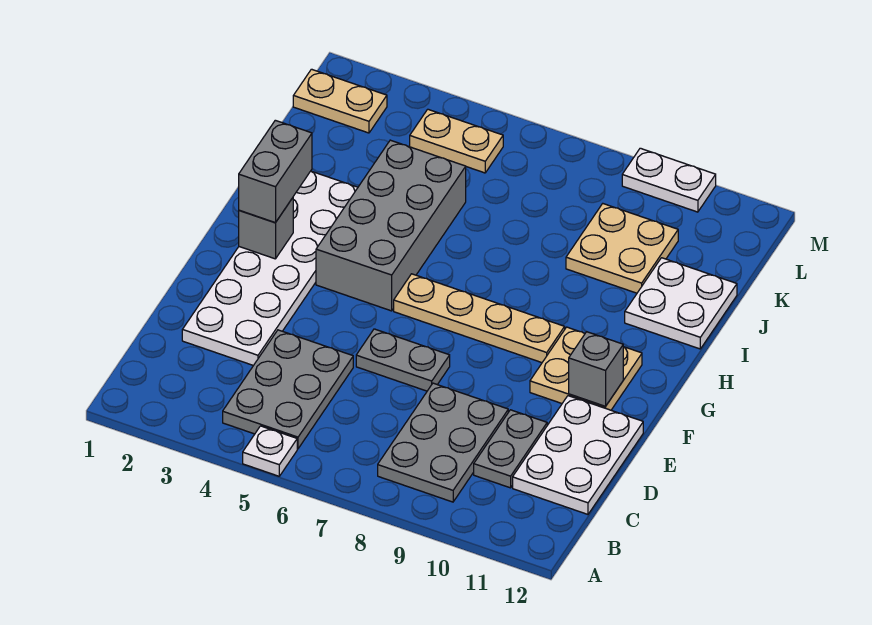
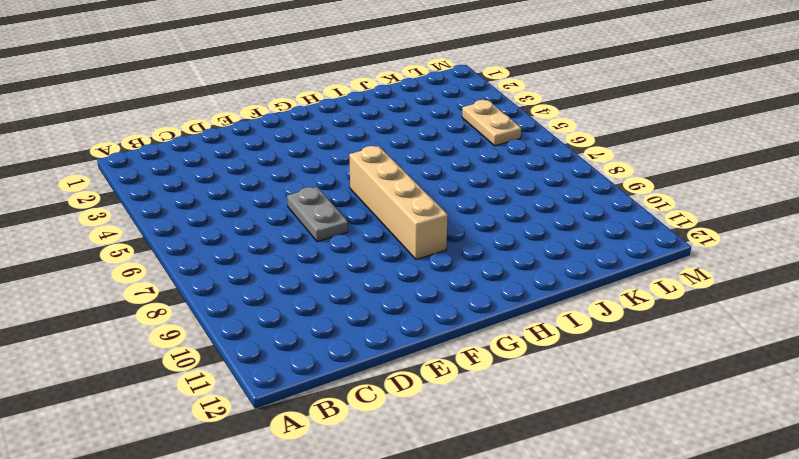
tan 1x4 brick [349,146,448,260] -> tan 1x4 plate [394,274,565,363]
none -> white 1x1 plate [243,426,297,476]
none -> grey 2x3 plate [223,330,353,449]
none -> grey 2x3 plate [378,383,508,502]

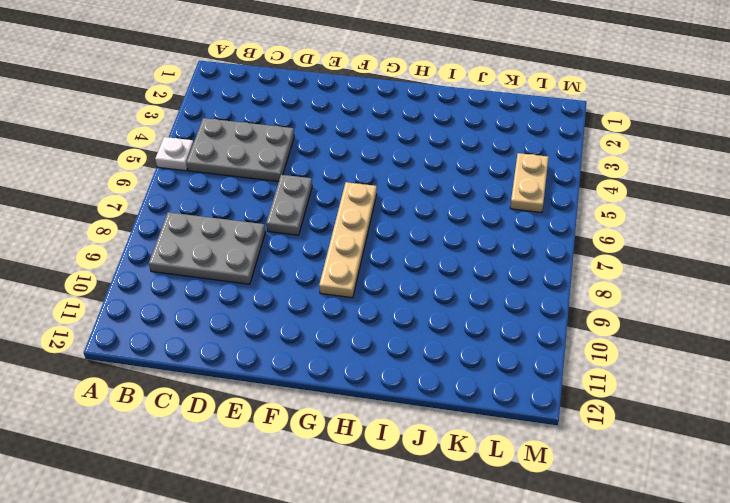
none -> grey 1x2 plate [474,410,547,488]
none -> white 2x3 plate [513,396,643,514]
none -> white 2x6 plate [182,171,358,365]

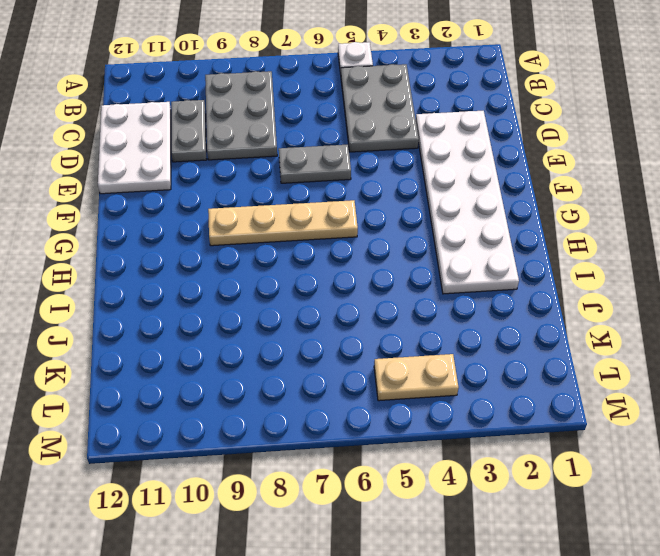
none -> tan 2x2 plate [530,327,642,410]
none -> grey 2x4 brick [316,140,466,311]
none -> white 2x2 plate [625,258,737,349]

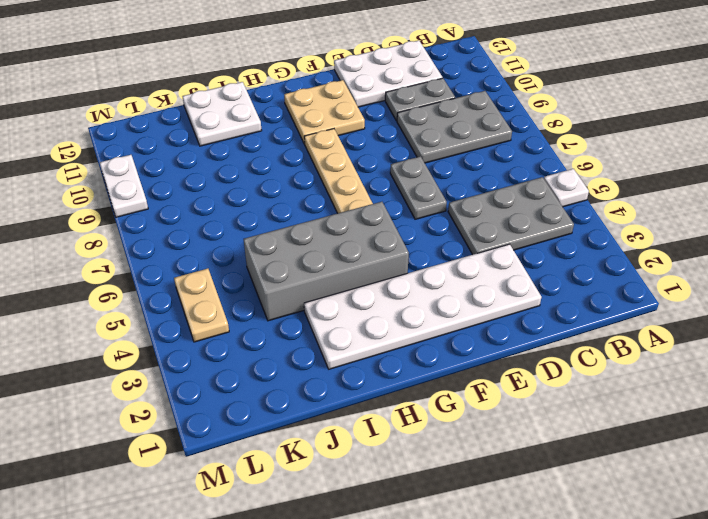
none -> tan 2x2 plate [566,204,678,293]
none -> tan 1x2 plate [293,69,387,133]
none -> grey 1x1 brick [569,332,623,406]

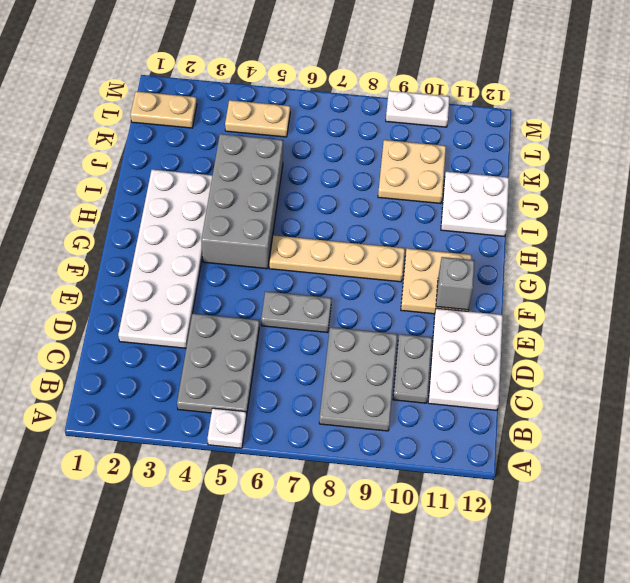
none -> grey 1x1 brick [239,198,293,259]
none -> grey 1x2 brick [239,120,312,223]

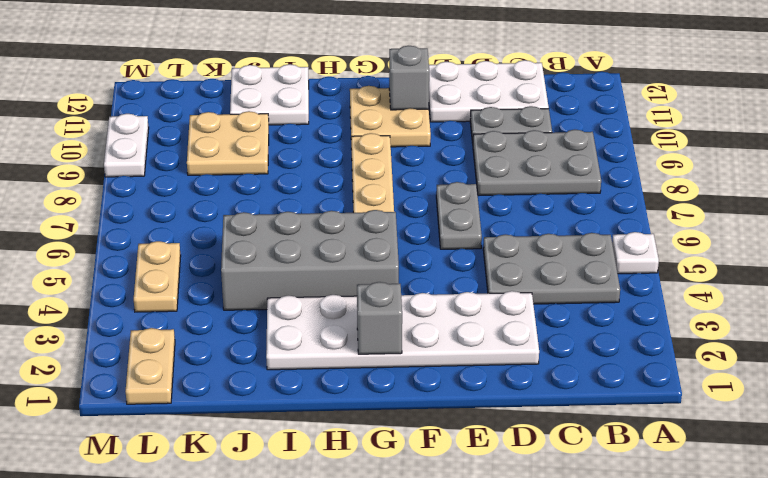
none -> grey 1x2 brick [239,120,312,223]

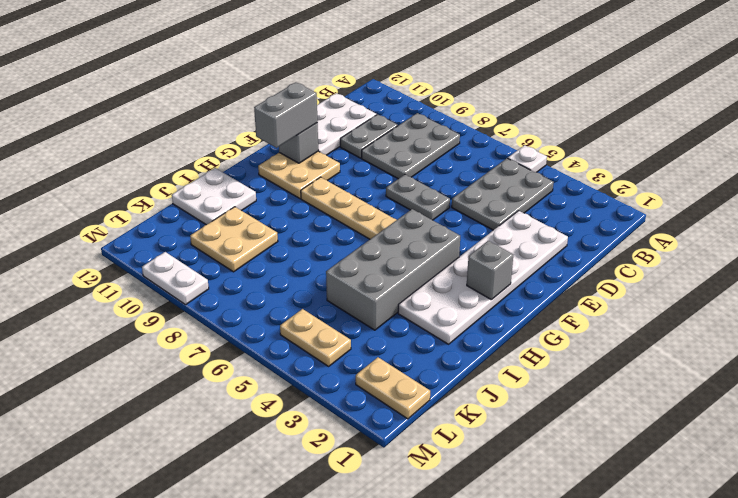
grey 1x2 brick [254,82,317,148] -> grey 1x2 brick moved to [239,120,312,223]

